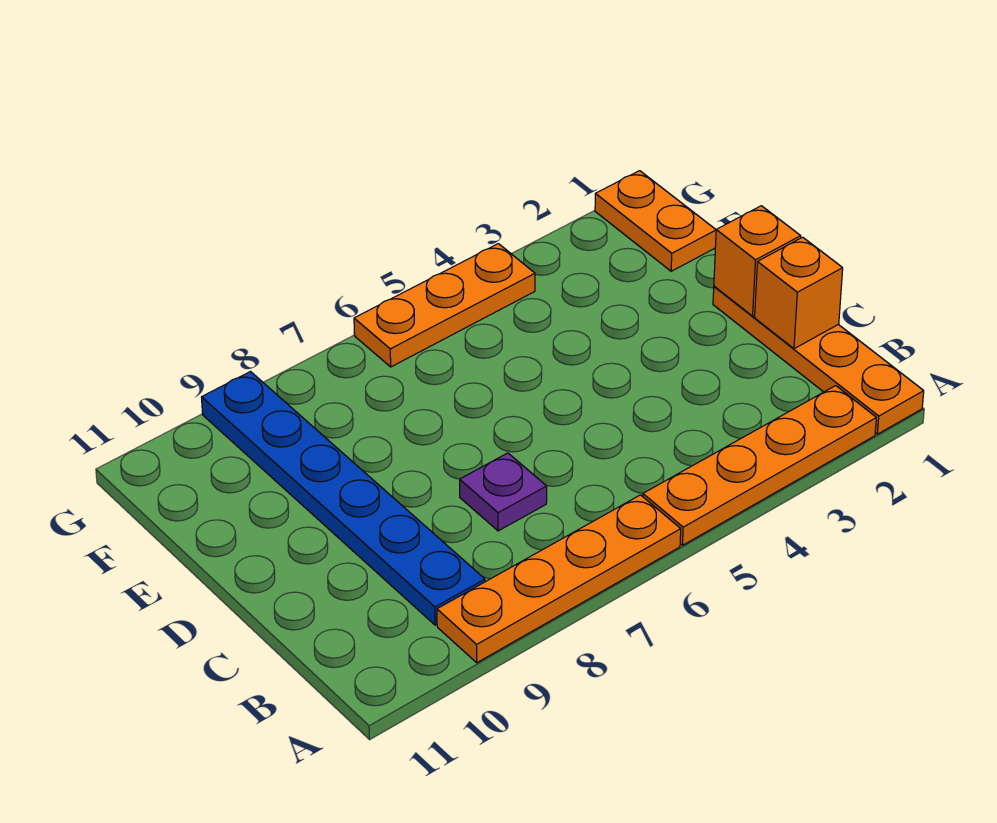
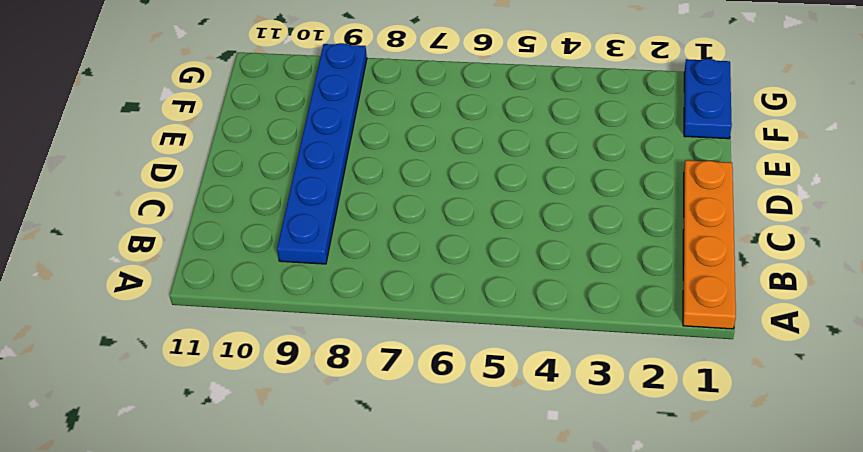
blue 1x2 plate [684,59,732,139] -> orange 1x2 plate [595,171,716,271]
none -> orange 1x4 plate [643,386,876,545]
none -> orange 1x4 plate [437,495,681,663]

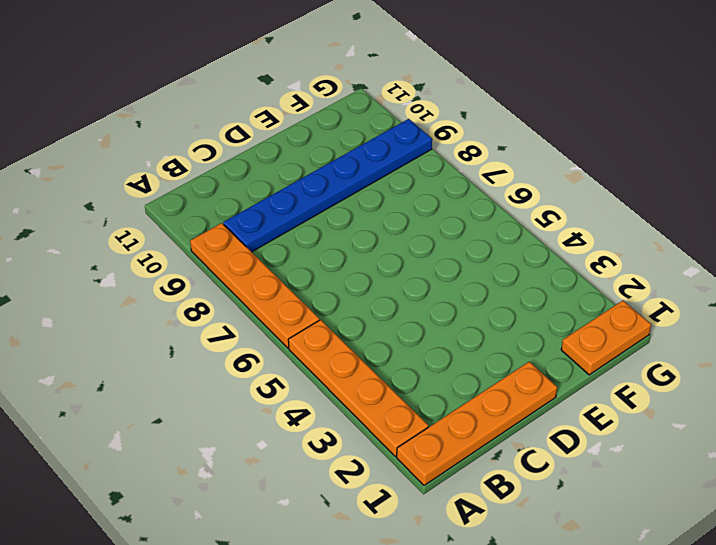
none -> purple 1x1 plate [460,453,547,531]
none -> orange 1x3 plate [354,244,535,367]

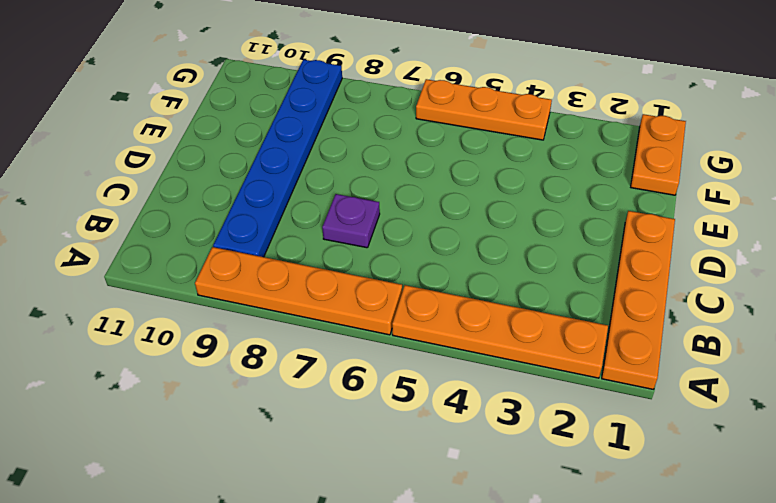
none -> orange 1x1 brick [755,237,843,349]
none -> orange 1x1 brick [714,206,801,316]

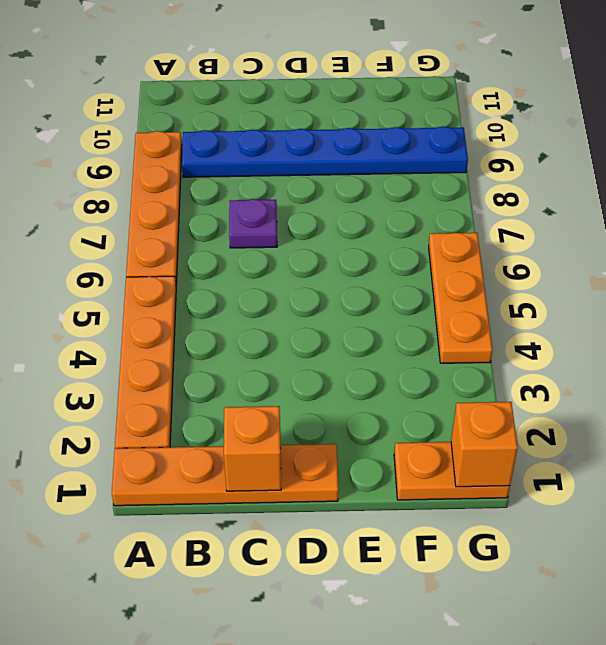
orange 1x1 brick [451,402,518,487] -> orange 1x1 brick moved to [714,206,801,316]

